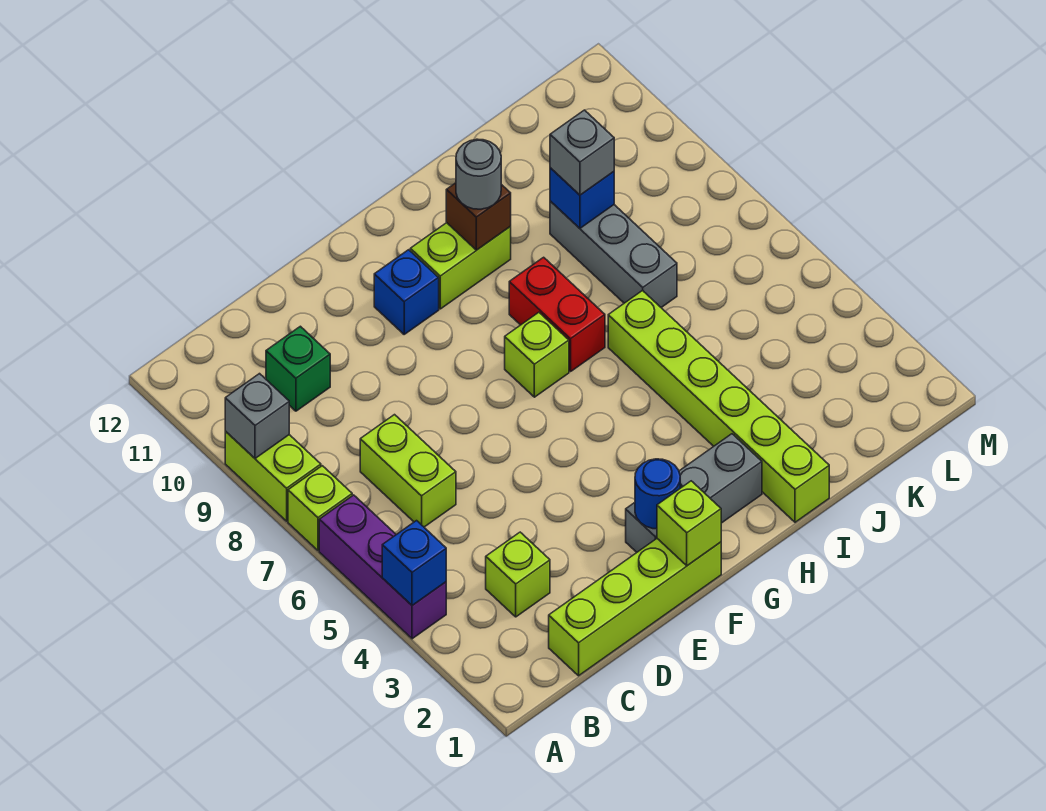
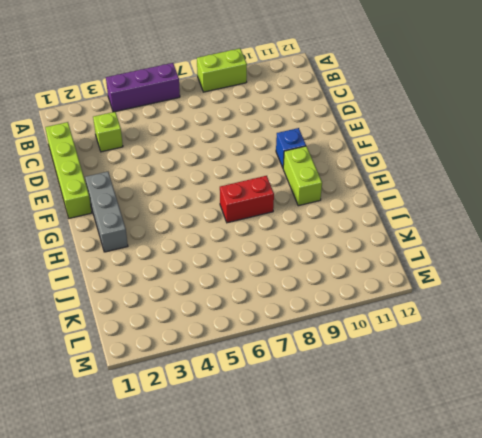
none -> lime 1x1 brick [288,466,352,550]
none -> lime 1x2 brick [360,415,456,527]
none -> green 1x1 brick [266,326,330,411]

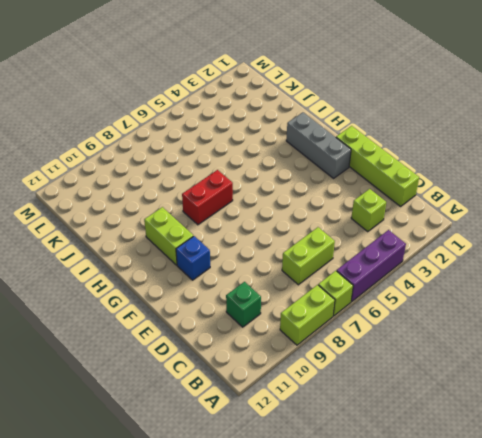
none -> lime 1x1 brick [505,312,569,397]
none -> lime 1x6 brick [608,290,829,522]
none -> grey 1x3 brick [550,201,677,307]

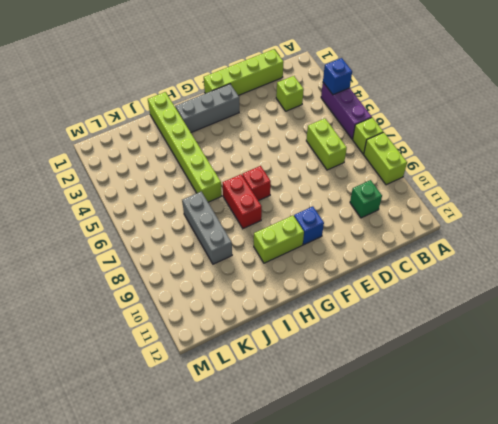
red 1x1 brick [242,166,271,201] -> lime 1x1 brick [505,312,569,397]
none -> grey 1x1 brick [225,374,289,458]
none -> lime 1x1 brick [657,481,721,566]
none -> blue 1x1 round brick [635,459,680,529]

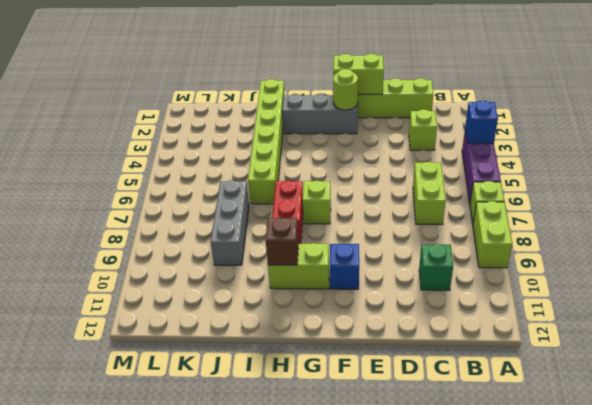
lime 1x2 brick [333,54,384,94] -> lime 1x1 brick [657,481,721,566]
lime 1x1 round brick [333,69,358,110] -> blue 1x1 round brick [635,459,680,529]
none -> grey 1x1 brick [225,374,289,458]
none -> blue 1x1 brick [550,168,614,228]
none -> grey 1x1 round brick [456,139,501,209]

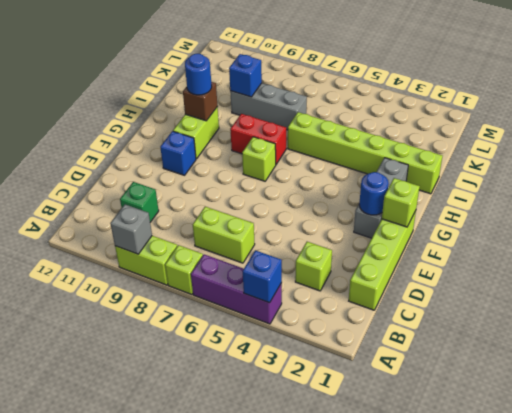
blue 1x1 round brick [185,54,212,95] -> grey 1x1 round brick [456,139,501,209]
none -> grey 1x1 brick [550,110,614,195]

